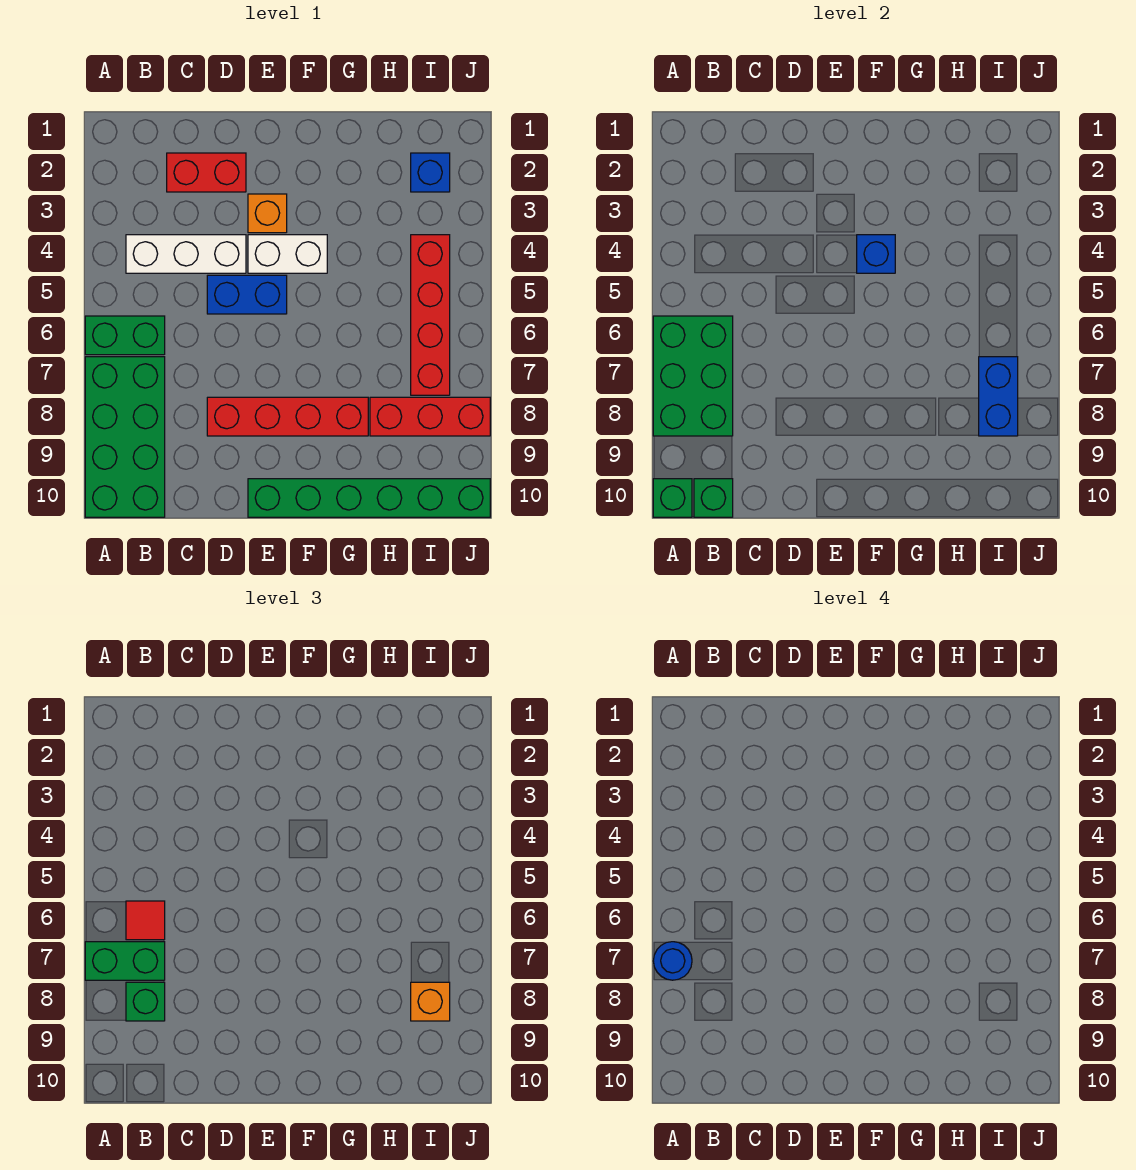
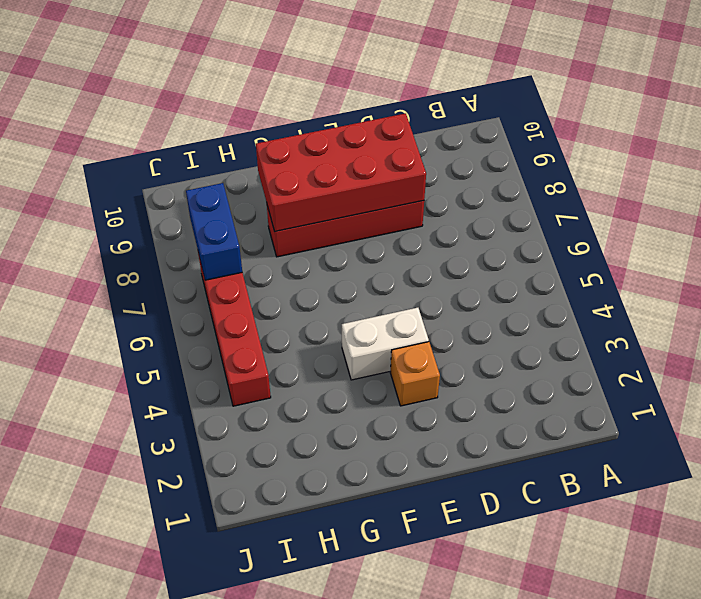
red 2x4 brick [256,113,426,231] -> none
none -> green 1x2 brick [85,316,165,355]
none -> green 2x4 brick [85,357,165,517]
none -> white 1x3 brick [126,235,246,273]

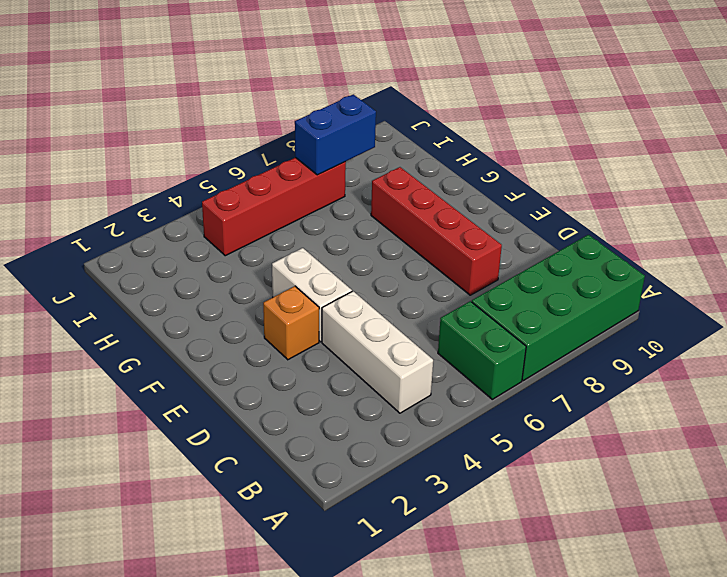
none -> red 1x2 brick [167,153,246,192]
none -> blue 1x2 brick [207,275,287,314]
none -> green 1x6 brick [248,479,490,517]

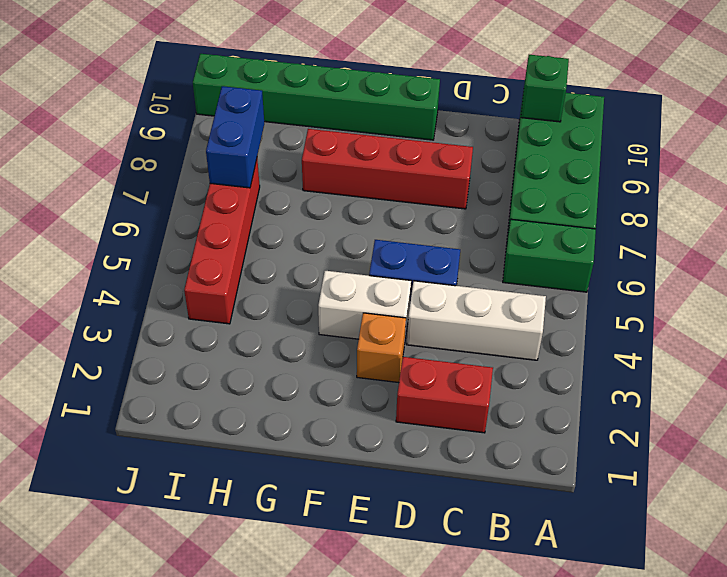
none -> red 1x3 brick [370,397,490,436]
none -> blue 1x1 brick [411,153,450,192]
none -> green 2x3 brick [653,316,733,436]

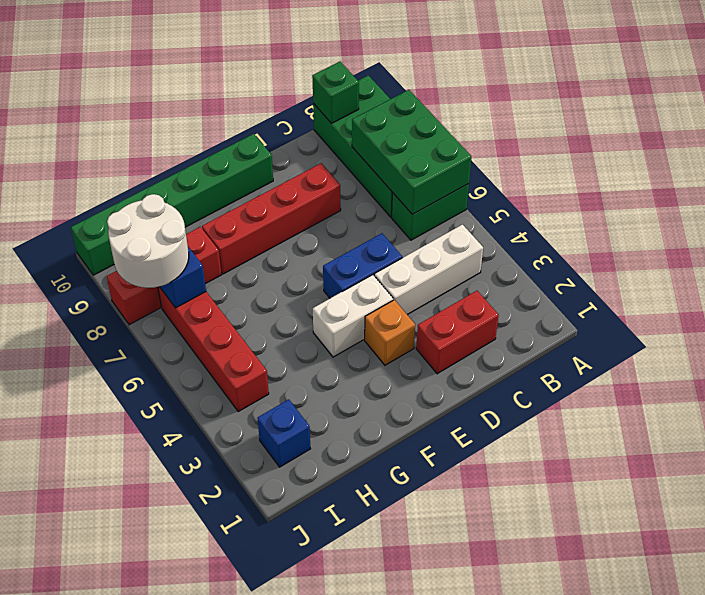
white 2x2 round brick [107,194,189,288] -> orange 1x1 brick [411,982,450,1021]
none -> green 1x1 brick [653,479,692,517]
none -> blue 1x1 brick [857,235,895,273]
none -> green 1x2 brick [85,942,165,980]

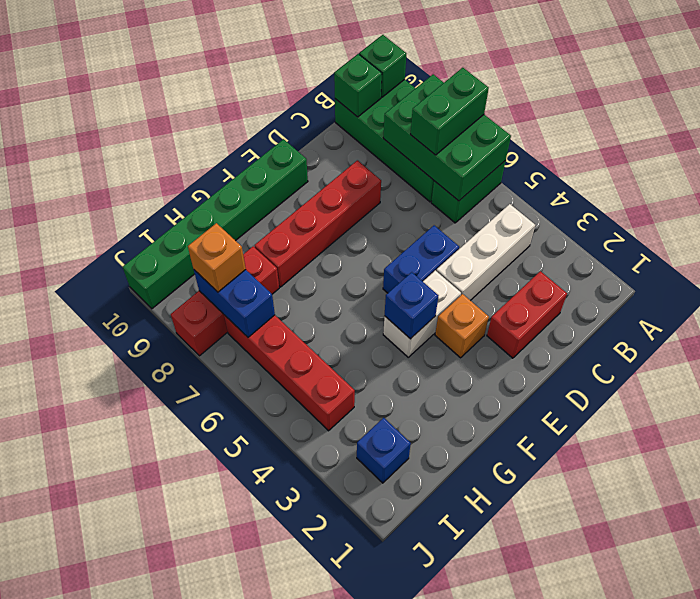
none -> red 1x1 tile [126,901,165,940]
none -> green 1x1 brick [126,982,165,1021]
none -> blue 1x1 round brick [653,942,692,980]

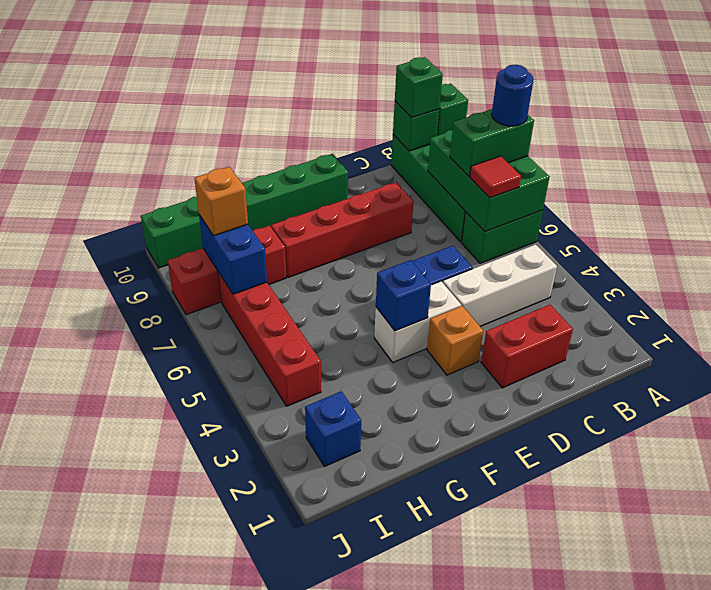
green 1x1 brick [395,57,443,118] -> green 1x1 brick moved to [126,982,165,1021]

